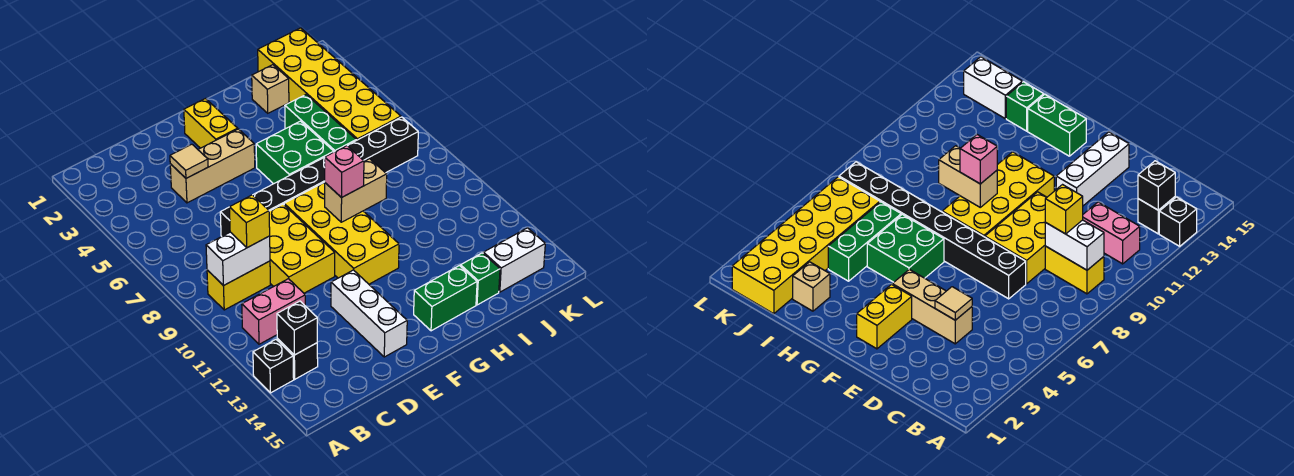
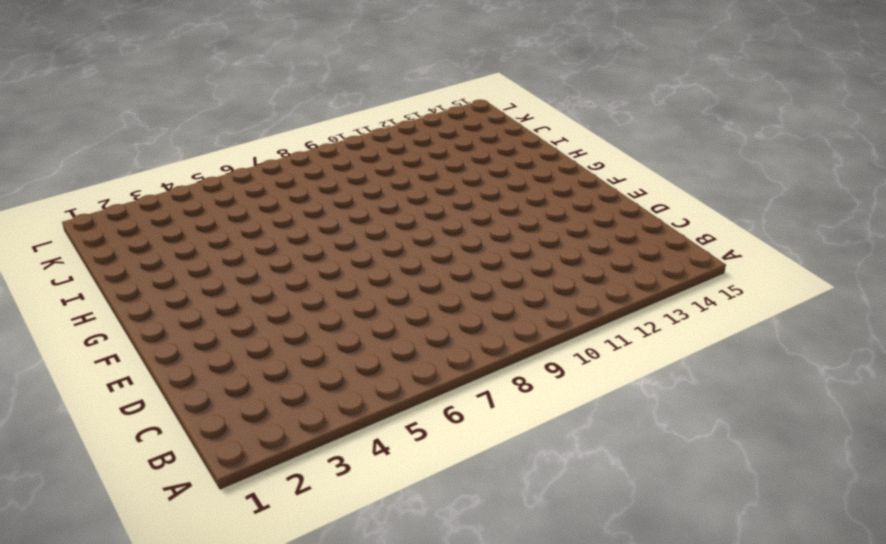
none -> black 1x1 brick [253,340,294,393]
none -> yellow 1x2 brick [207,261,270,310]
none -> pink 1x2 brick [242,279,305,344]

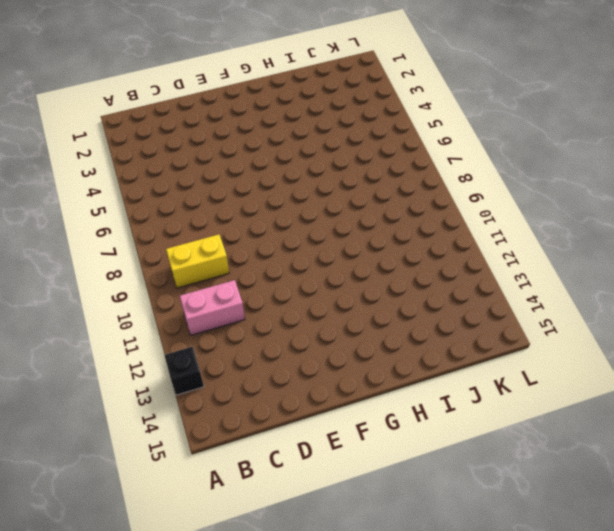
none -> black 1x1 brick [277,339,318,379]
none -> tan 1x3 brick [170,129,255,203]
none -> black 1x8 brick [220,117,418,236]

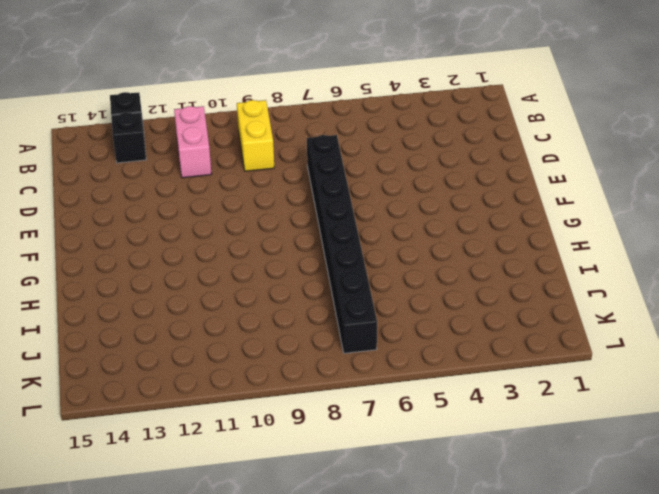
none -> tan 1x3 brick [170,129,255,203]
none -> yellow 2x3 brick [269,204,335,293]
none -> white 1x3 brick [331,270,407,357]

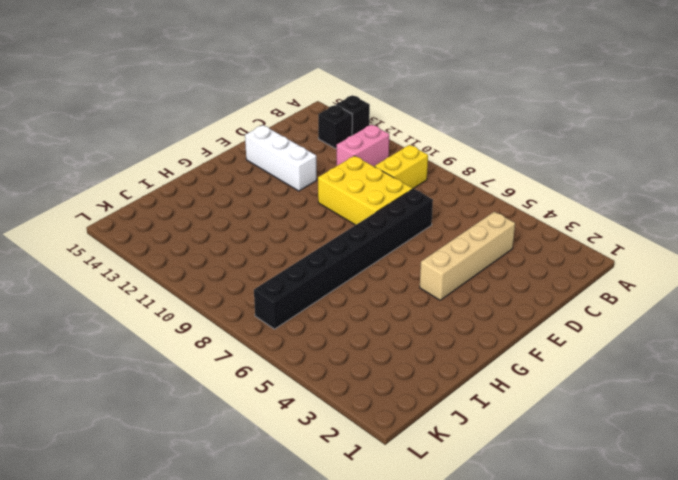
tan 1x4 brick [420,212,515,300] -> tan 1x3 brick [170,129,255,203]
none -> yellow 1x2 brick [184,99,238,148]
none -> yellow 2x4 brick [284,182,399,284]
none -> green 2x2 brick [256,121,334,184]

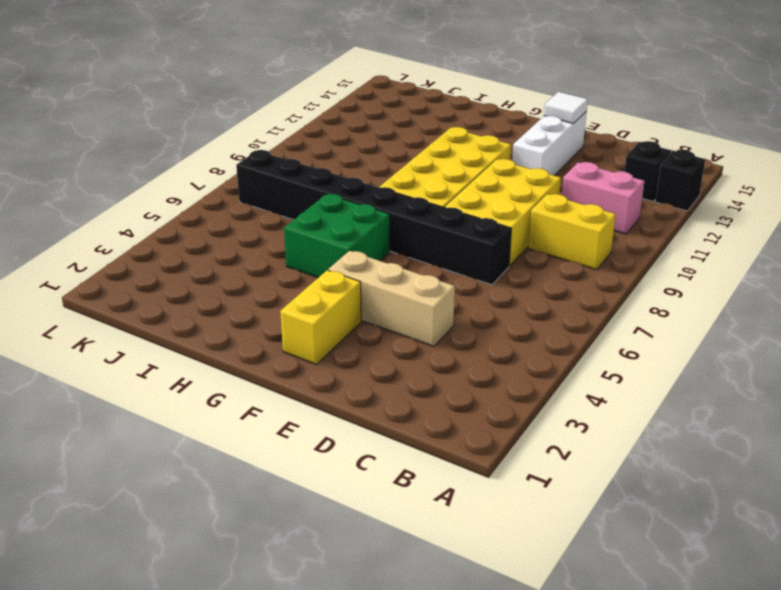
white 1x1 tile [544,92,588,123] -> none
none -> green 1x2 brick [414,266,477,331]
none -> tan 1x1 brick [252,65,289,113]
none -> green 1x3 brick [285,95,356,152]

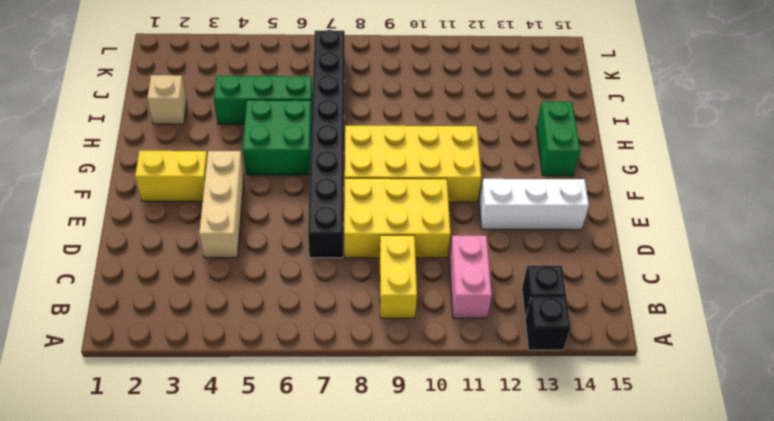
none -> green 1x1 brick [461,253,500,305]
none -> yellow 2x6 brick [258,28,401,140]
none -> white 1x2 brick [483,228,545,292]

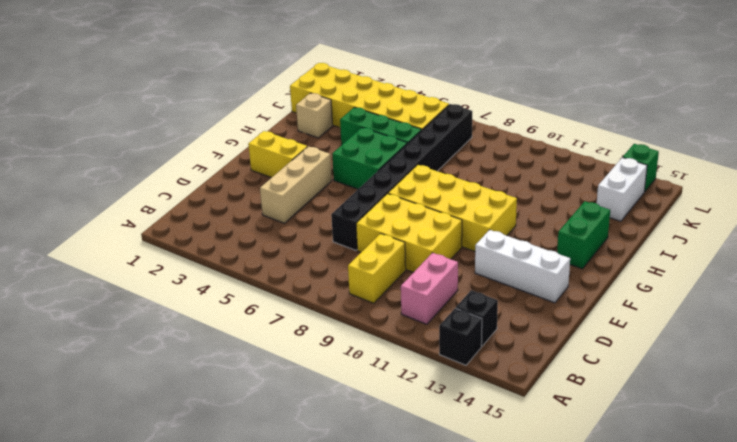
green 1x1 brick [623,144,659,192] -> green 1x1 brick moved to [461,253,500,305]
none -> white 1x2 brick [206,232,270,286]
none -> black 1x1 brick [277,301,317,355]
none -> tan 1x1 tile [170,144,208,178]

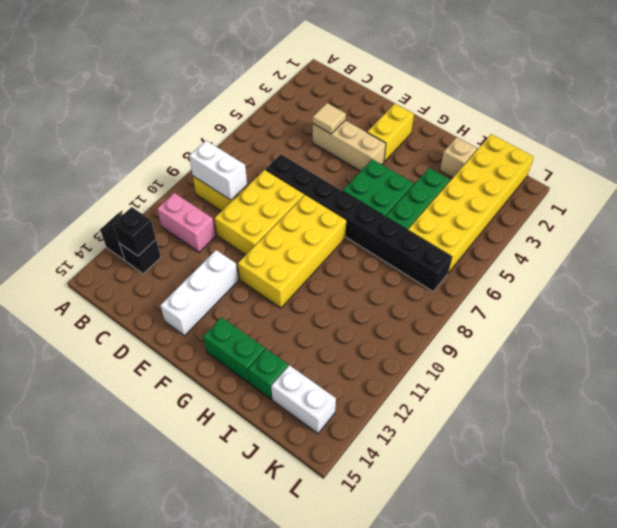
none -> tan 1x2 brick [325,159,387,222]
none -> yellow 1x1 brick [229,195,270,248]
none -> pink 1x1 brick [325,146,364,198]

